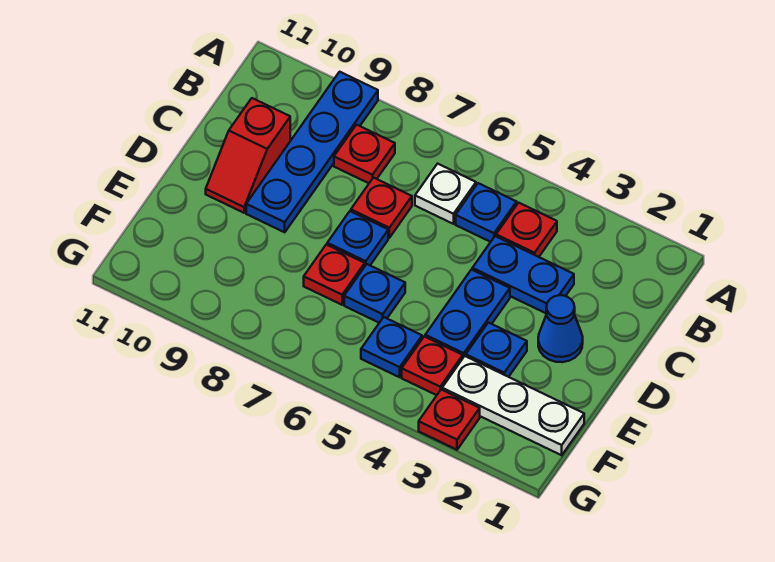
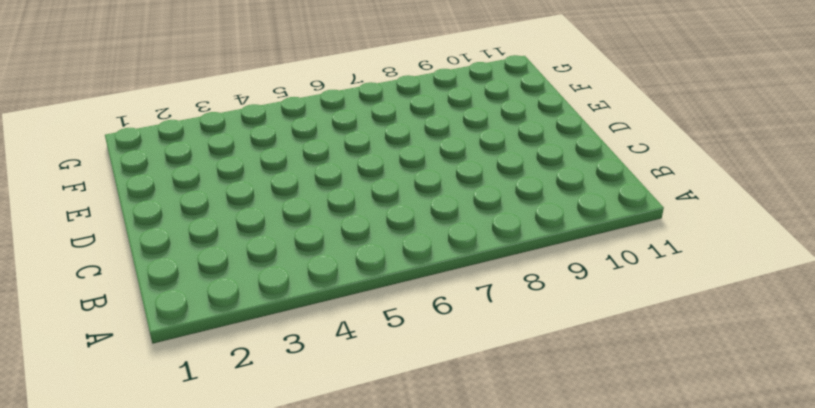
none -> blue 1x4 plate [246,72,378,232]
none -> red 1x1 plate [496,203,557,257]
none -> blue 1x1 plate [456,183,517,242]

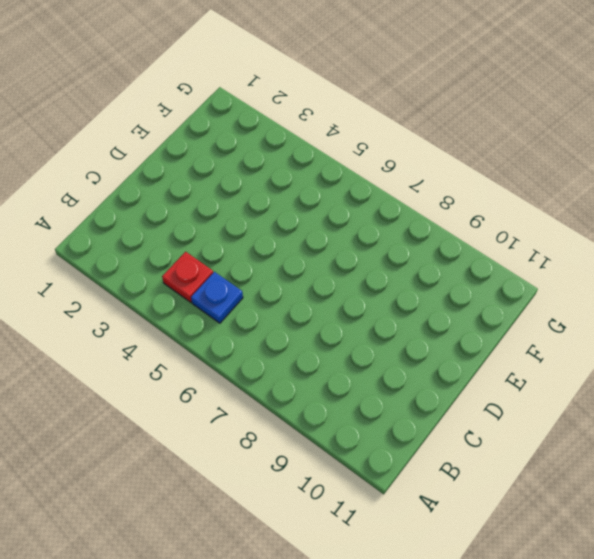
none -> blue 1x4 plate [246,72,378,232]
none -> white 1x1 plate [415,164,476,224]
none -> red 1x1 plate [334,125,395,183]

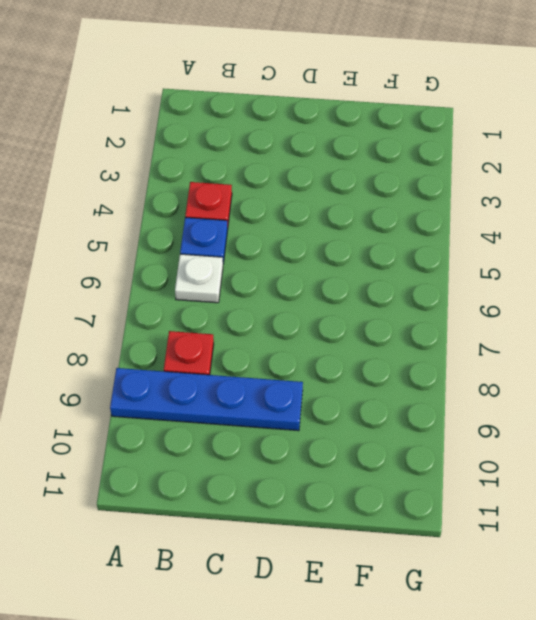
none -> blue 1x2 plate [472,236,574,313]
none -> red 1x1 plate [351,178,412,238]
none -> red 1x2 slope [206,98,290,213]

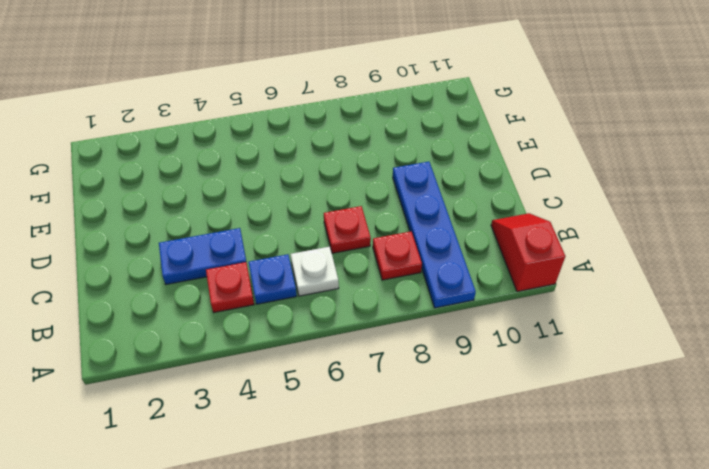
red 1x2 slope [491,213,565,292] -> red 1x2 slope moved to [206,98,290,213]
none -> blue 1x1 cone [538,295,583,362]
none -> blue 1x2 plate [425,270,510,357]
none -> blue 1x1 plate [327,211,388,266]

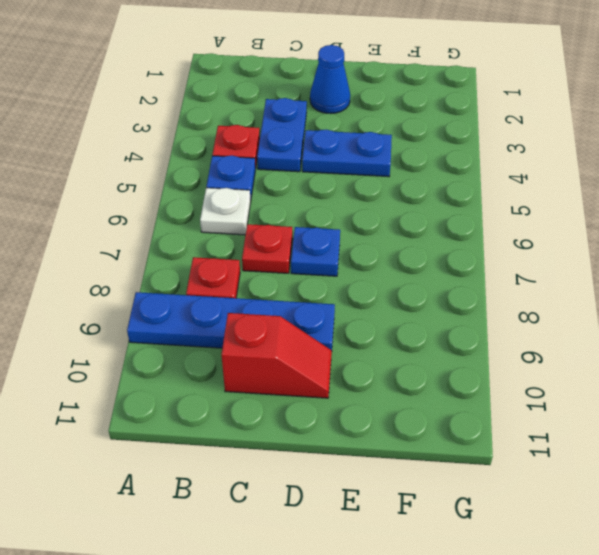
none -> blue 1x1 plate [466,323,527,377]
none -> blue 1x1 plate [344,264,405,323]
none -> red 1x1 plate [304,245,365,305]

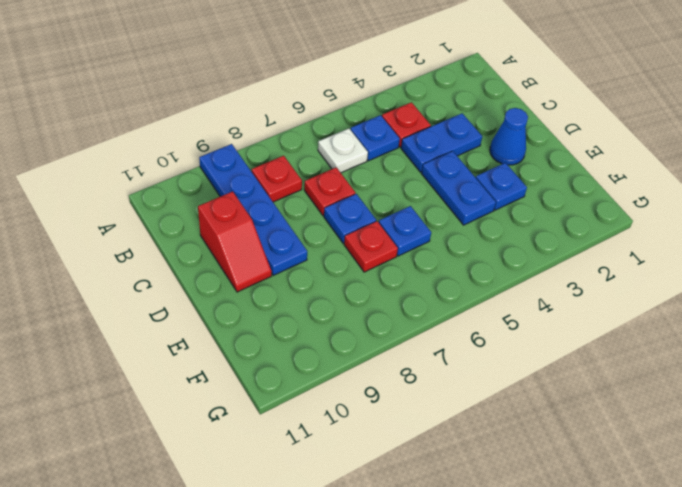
none -> white 1x3 plate [442,356,584,455]
none -> red 1x1 plate [402,337,463,395]
none -> blue 1x1 plate [361,317,422,377]

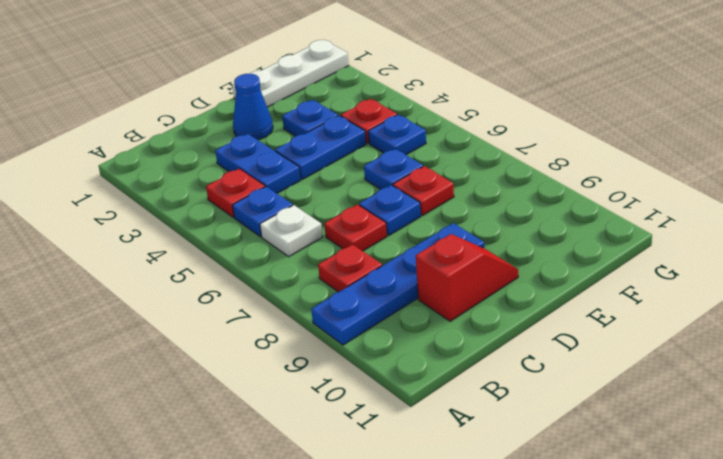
white 1x3 plate [232,40,349,107] -> white 1x3 plate turned to [442,356,584,455]
none -> red 1x1 plate [419,390,480,450]

